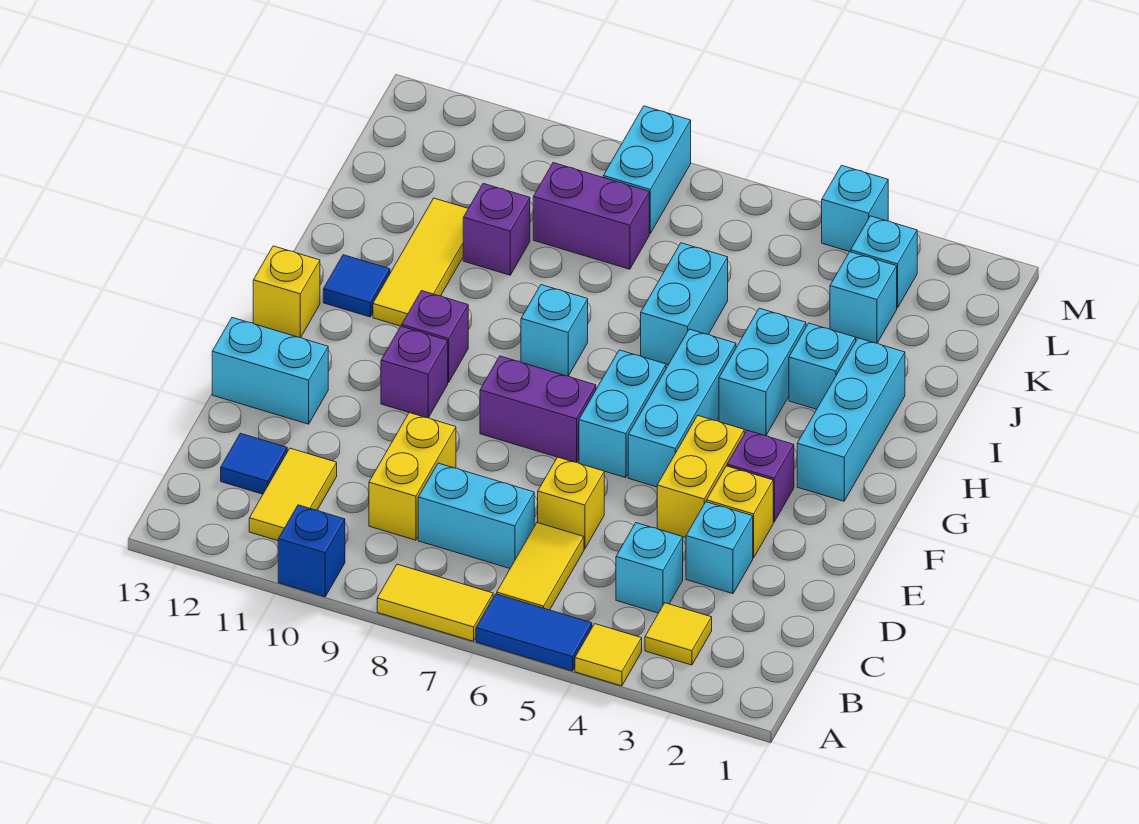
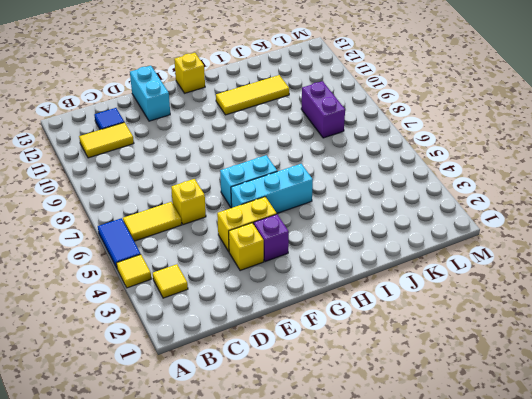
none -> yellow 1x2 tile [377,564,493,641]
none -> blue 1x1 brick [278,505,345,597]
none -> cyan 1x1 brick [616,523,683,613]
none -> cyan 1x2 brick [418,463,534,568]

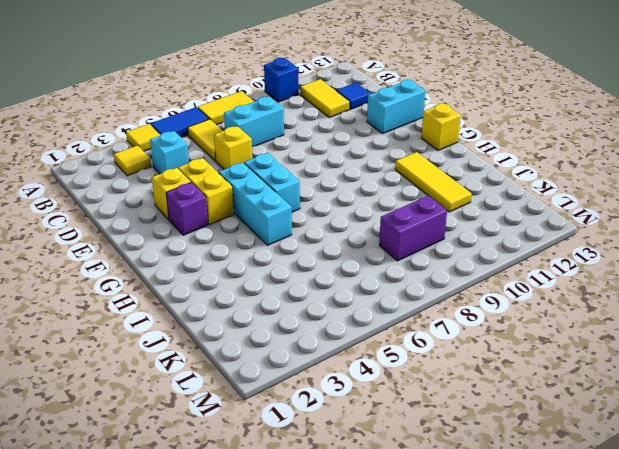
none -> yellow 1x2 brick [369,413,456,540]
none -> cyan 1x1 brick [686,502,753,594]
none -> purple 1x2 brick [480,356,596,462]
none -> purple 1x1 brick [381,326,448,418]

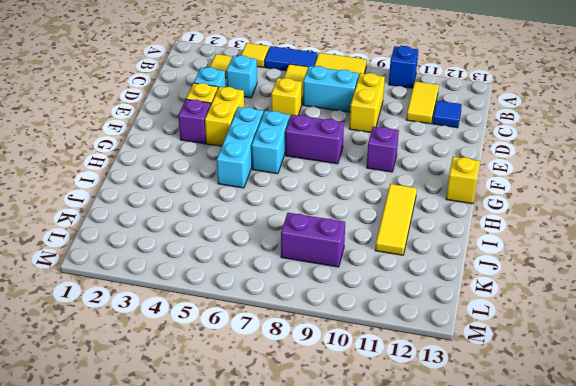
none -> cyan 1x2 brick [212,318,328,424]
none -> cyan 1x3 brick [797,338,905,501]
none -> purple 1x1 brick [402,291,468,382]
none -> cyan 1x2 brick [719,308,806,436]

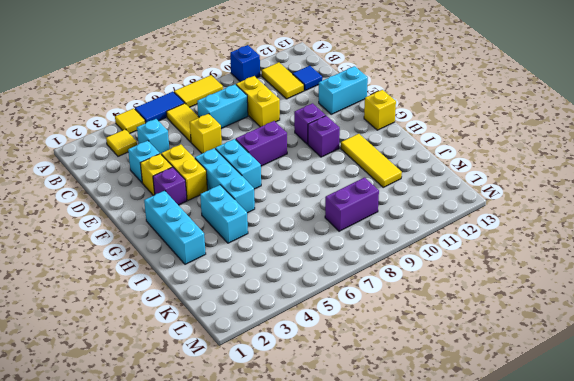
none -> cyan 1x1 brick [521,285,588,376]
none -> blue 1x1 tile [323,255,390,317]
none -> cyan 1x1 brick [789,323,856,409]
none -> cyan 1x2 brick [641,243,728,365]

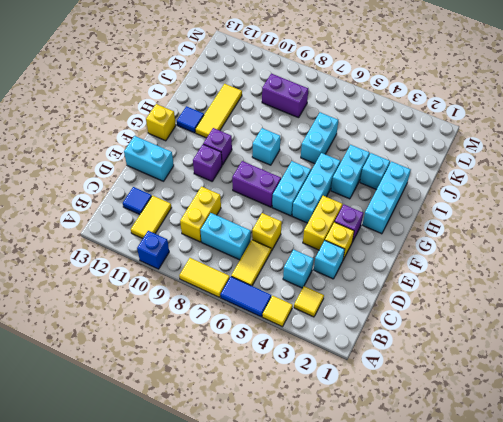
none -> purple 1x1 brick [463,183,530,275]
none -> cyan 1x1 brick [830,252,897,343]
none -> cyan 1x1 brick [851,216,917,308]
none -> cyan 1x2 brick [603,106,691,233]

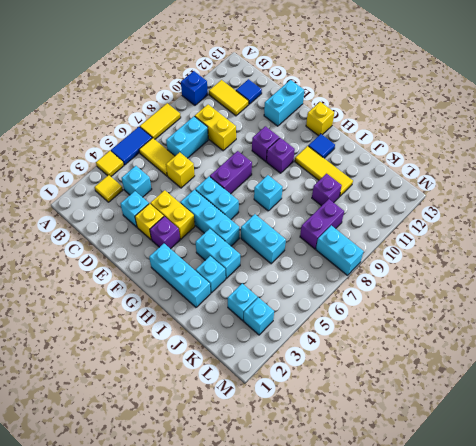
none -> cyan 1x1 brick [822,165,888,252]

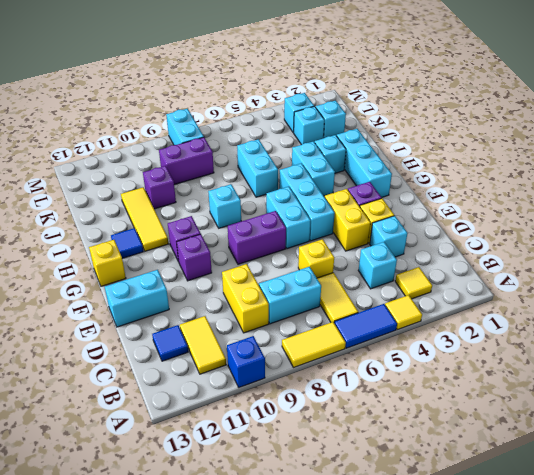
cyan 1x1 brick [316,101,346,138] -> cyan 1x1 brick moved to [822,165,888,252]

